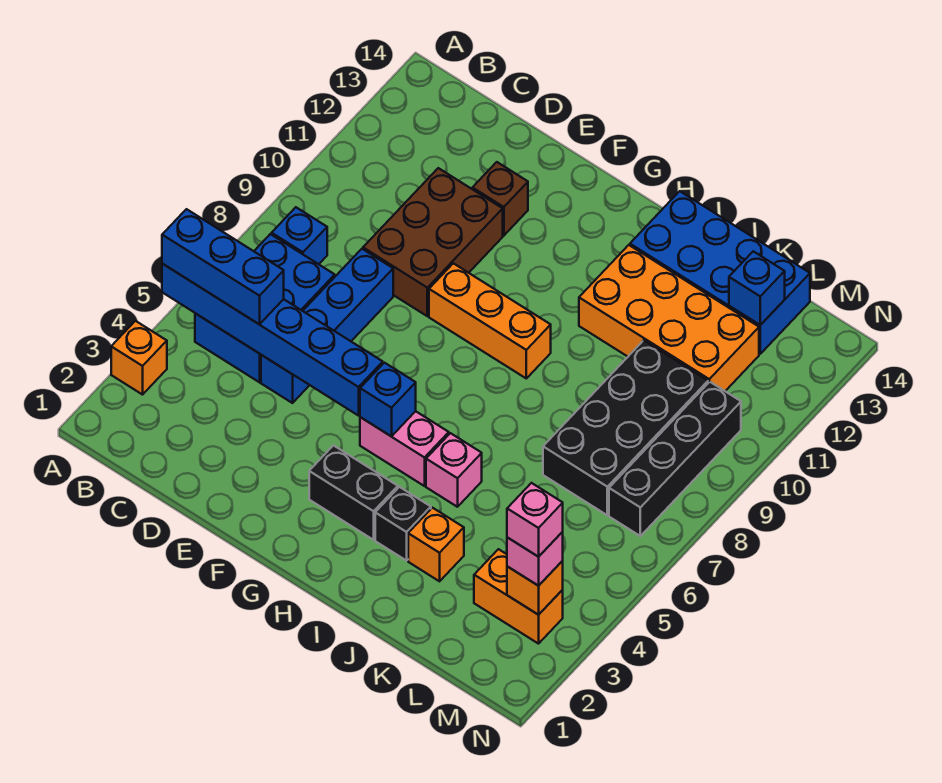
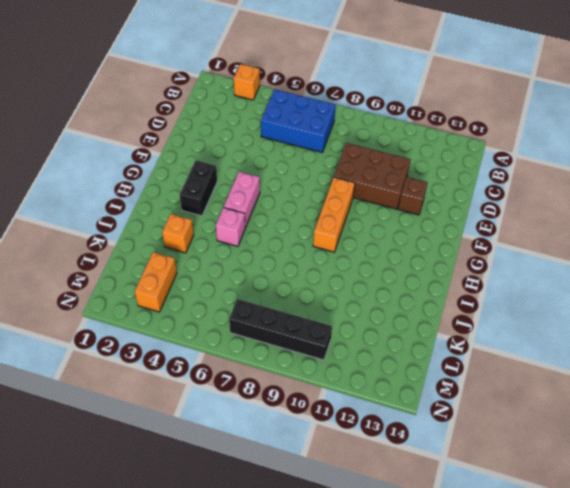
none -> blue 1x1 brick [272,207,327,264]
none -> blue 1x4 brick [261,249,393,403]
none -> black 1x1 brick [375,487,431,561]

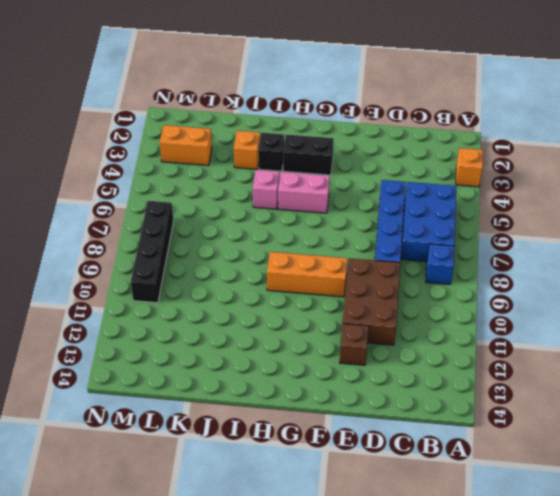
none -> orange 2x4 brick [579,245,759,391]
none -> blue 2x4 brick [630,191,810,354]
none -> black 2x4 brick [543,340,708,515]

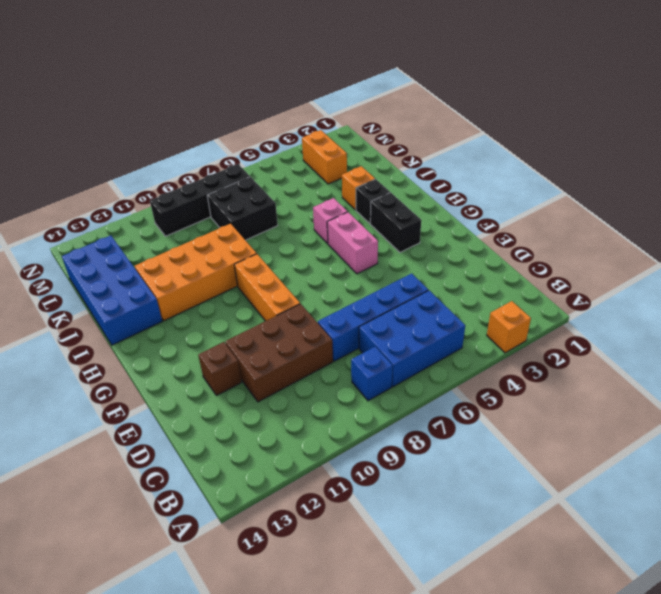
orange 2x4 brick [135,224,257,321] -> orange 2x4 brick turned to [579,245,759,391]
black 2x2 brick [207,177,278,240] -> black 2x4 brick [543,340,708,515]
none -> blue 1x6 brick [162,264,383,416]
none -> blue 1x1 brick [360,363,416,437]
none -> blue 1x1 brick [729,251,785,325]

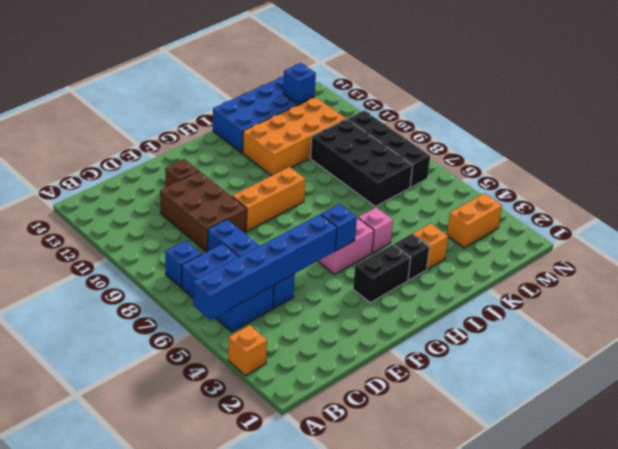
none -> orange 1x1 brick [507,561,563,615]
none -> blue 1x3 brick [162,209,284,324]
none -> pink 1x1 brick [507,532,563,586]

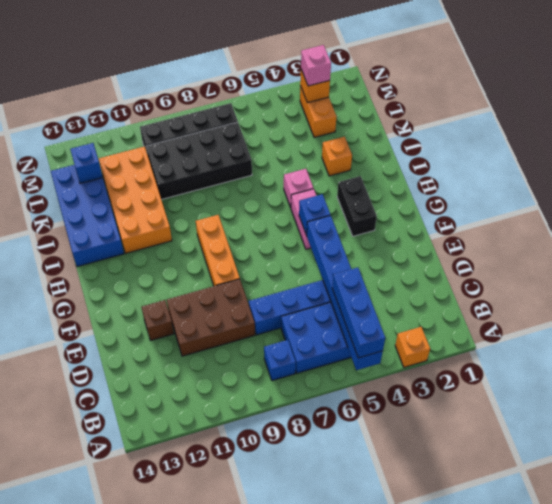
none -> black 1x1 brick [375,487,431,561]
none -> pink 1x1 brick [507,483,563,557]

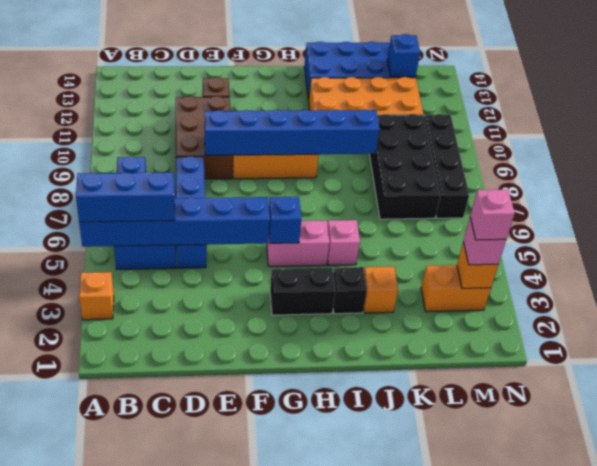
blue 1x6 brick [205,109,380,155] -> none

